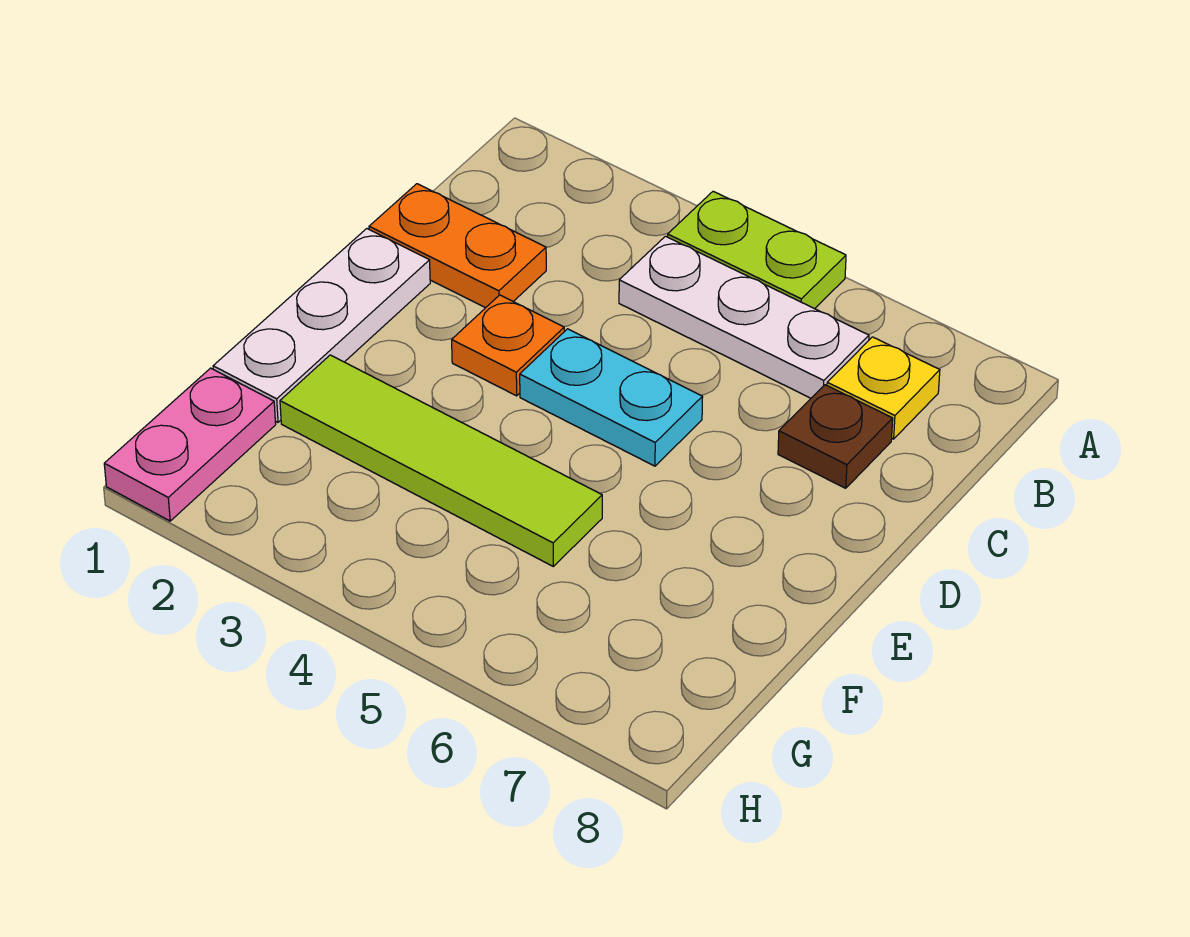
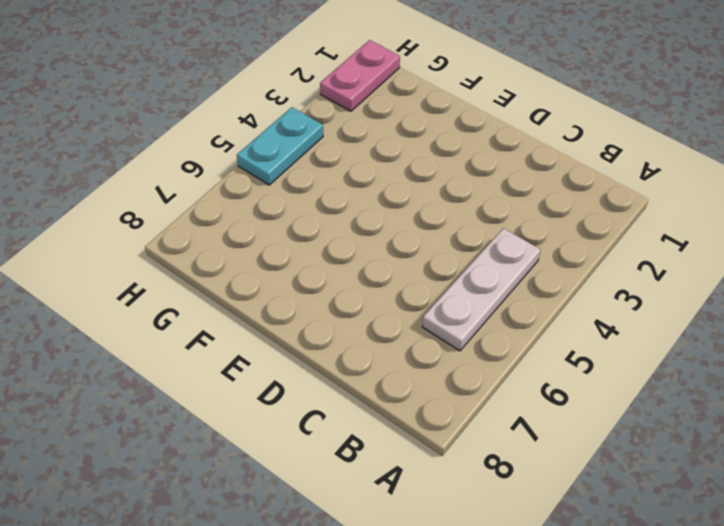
pink 1x2 plate [320,40,400,111] -> pink 1x2 plate turned to [104,368,276,521]
cyan 1x2 plate [237,107,323,185] -> cyan 1x2 plate moved to [520,329,703,466]
none -> lime 1x2 plate [668,191,846,309]
none -> yellow 1x1 plate [827,337,940,439]

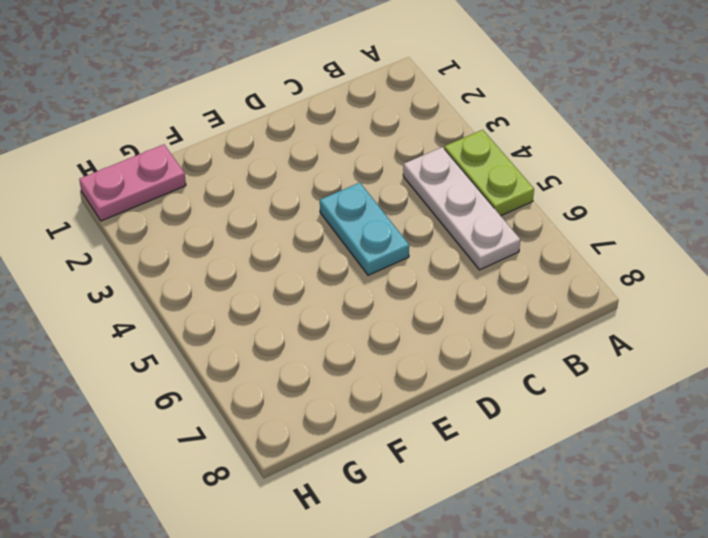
none -> yellow 1x1 plate [827,337,940,439]
none -> orange 1x2 plate [369,184,546,308]

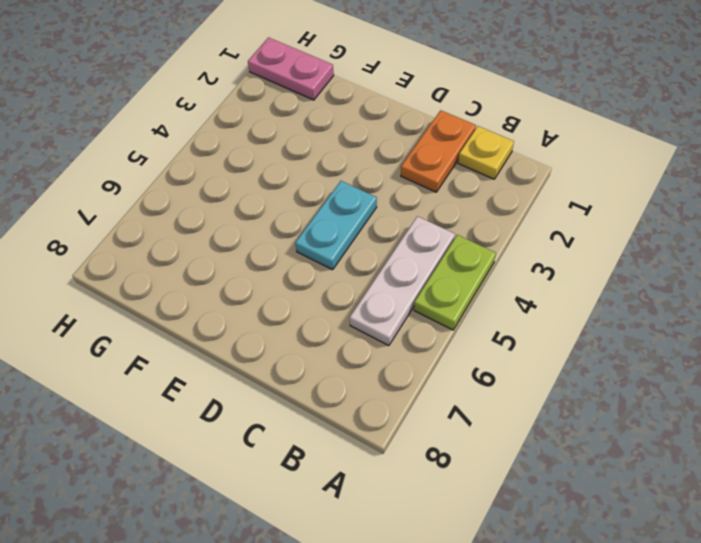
yellow 1x1 plate [458,126,514,179] -> yellow 1x1 plate moved to [827,337,940,439]
none -> brown 1x1 plate [778,385,893,488]
none -> white 1x3 plate [213,229,430,422]

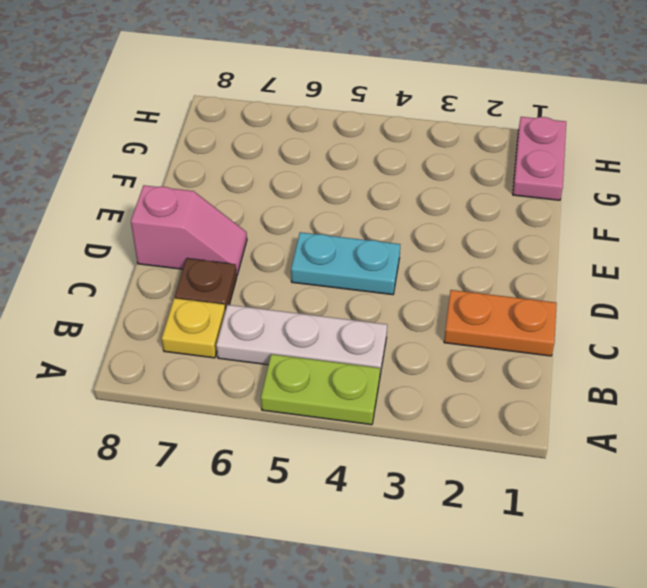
pink 1x2 slope [131,185,247,275] -> none
none -> white 1x3 plate [213,229,430,422]
none -> orange 1x1 plate [452,295,564,396]

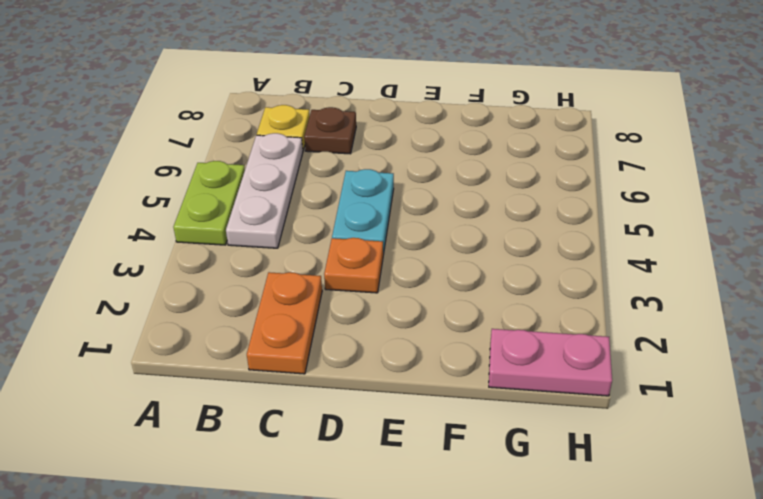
none -> white 1x3 plate [213,229,430,422]
none -> lime 1x4 tile [280,355,602,566]

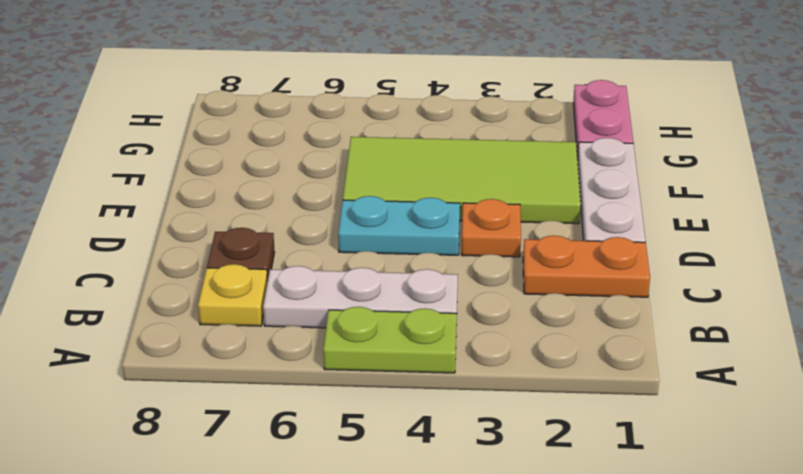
lime 2x4 tile [343,137,581,224] -> lime 1x4 tile [280,355,602,566]

